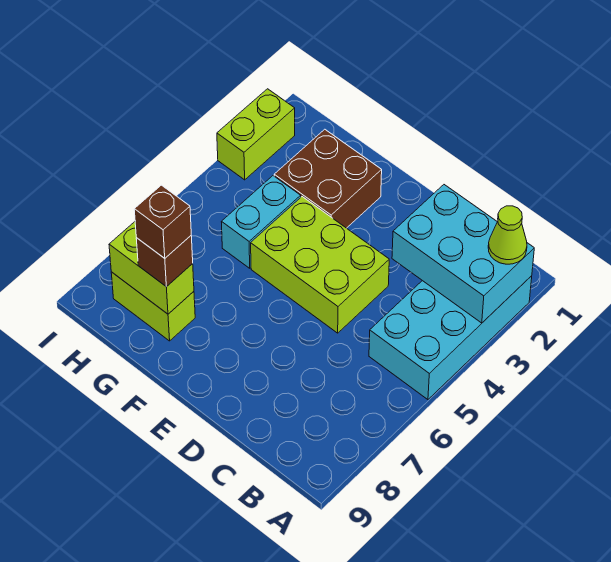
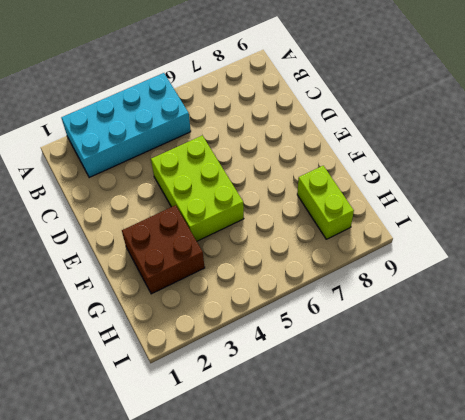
none -> cyan 1x2 brick [222,176,301,268]
none -> lime 1x2 brick [217,89,295,180]

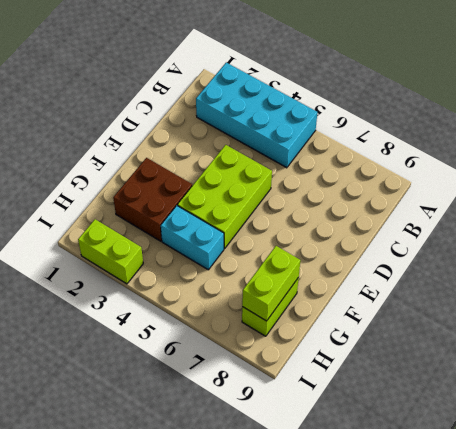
none -> cyan 2x3 brick [392,185,534,323]
none -> lime 1x1 cone [488,206,527,264]

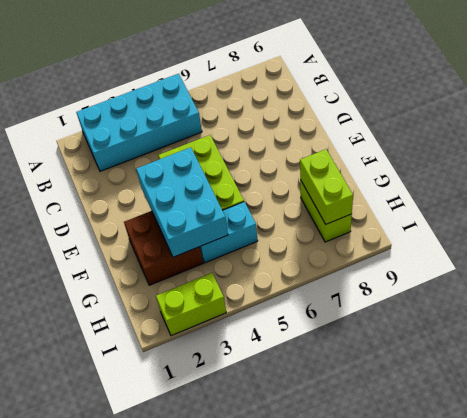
cyan 2x3 brick [136,147,228,257] -> cyan 2x3 brick moved to [392,185,534,323]
none -> lime 1x1 cone [488,206,527,264]
none -> brown 1x1 brick [136,236,193,287]

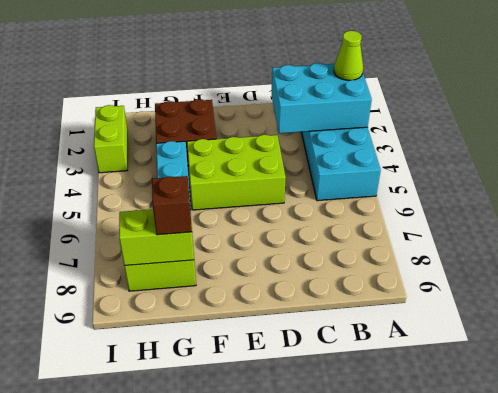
none -> brown 1x1 brick [134,185,191,258]

